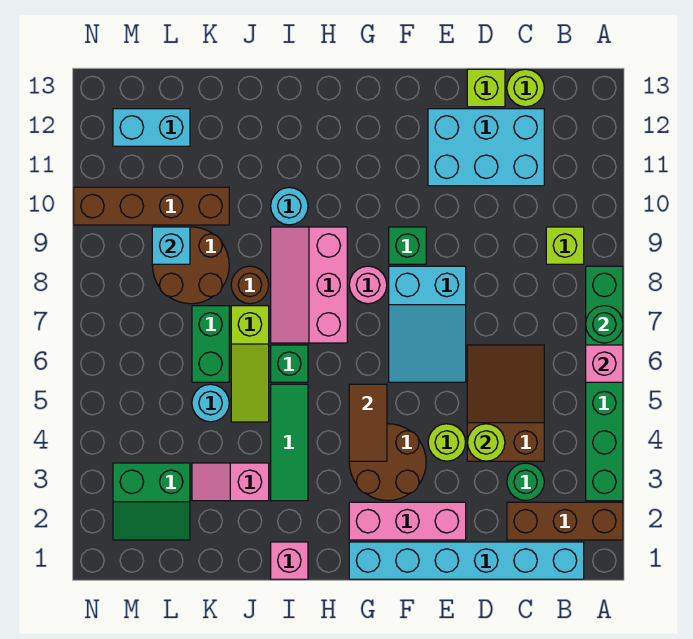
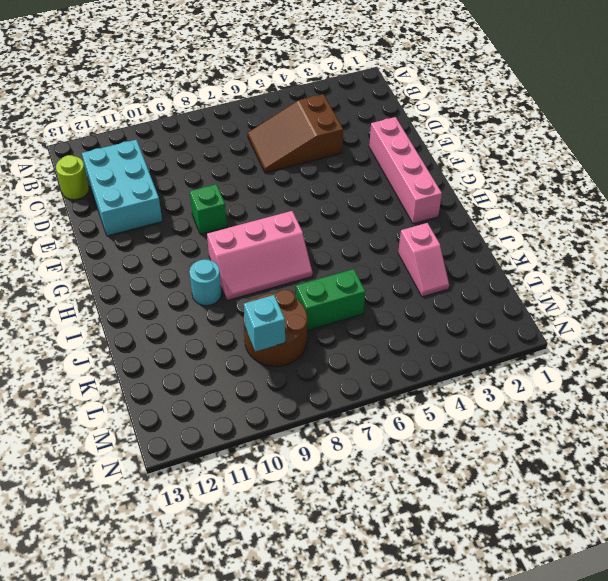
pink 1x4 brick [369,117,442,224] -> pink 1x3 brick [349,502,466,540]
none -> brown 1x3 brick [507,502,623,540]
none -> green 1x6 brick [586,266,623,501]
none -> cyan 1x6 brick [349,542,584,579]
none -> lime 1x1 brick [546,227,584,264]

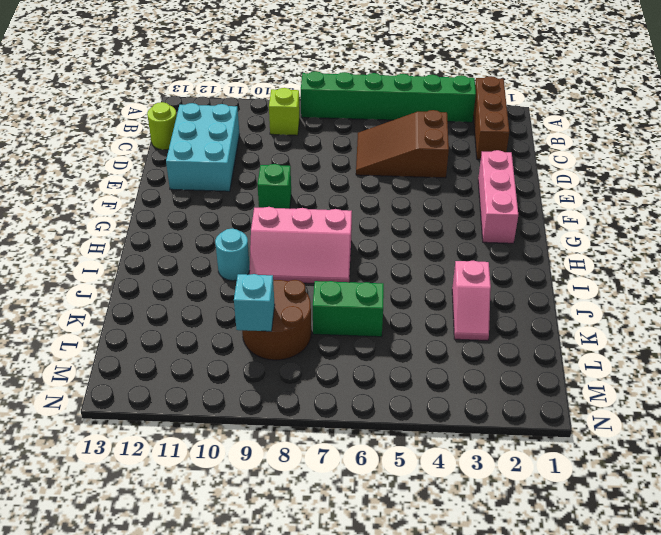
none -> cyan 1x6 brick [349,542,584,579]
none -> green 1x1 round brick [507,463,544,501]
none -> lime 1x1 brick [467,69,505,107]
none -> lime 1x1 round brick [428,424,466,461]

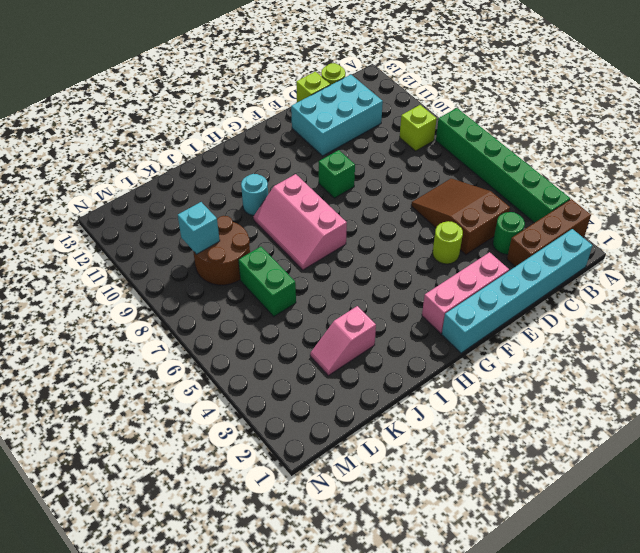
none -> cyan 2x3 slope [389,266,466,382]
none -> brown 2x2 round brick [349,424,426,501]
none -> pink 1x1 round brick [349,266,387,304]
none -> pink 1x1 brick [271,542,308,579]

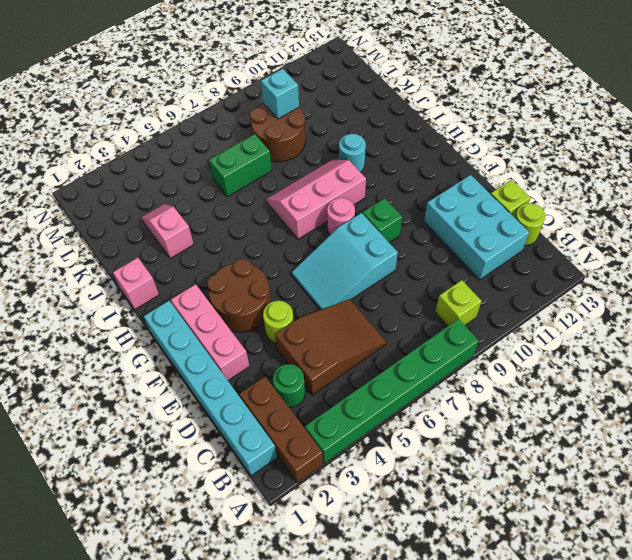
none -> green 1x3 tile [271,384,308,501]
none -> green 1x1 brick [271,345,308,382]
none -> lime 1x3 slope [231,306,269,422]
none -> brown 1x1 round brick [231,266,269,304]

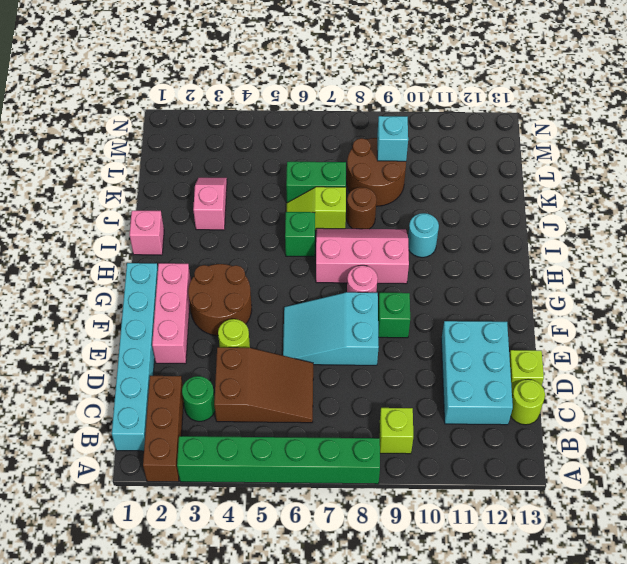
lime 1x2 slope [287,187,346,231] -> lime 1x3 slope [231,306,269,422]
none -> green 1x3 tile [271,384,308,501]
none -> cyan 1x1 round brick [192,384,229,422]
none -> brown 1x4 brick [74,187,229,225]
none -> green 2x2 slope [113,463,190,540]

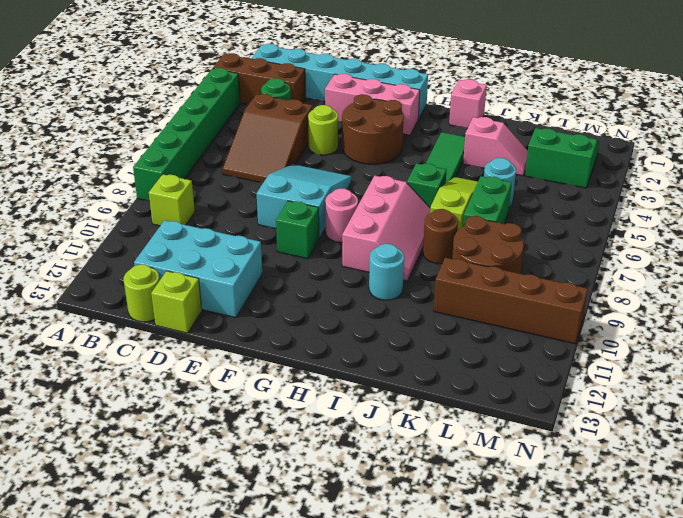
none -> cyan 1x2 brick [113,109,190,146]
none -> pink 1x1 brick [586,345,623,382]
none -> green 1x1 round brick [586,306,623,343]
none -> lime 1x1 round brick [467,424,505,461]

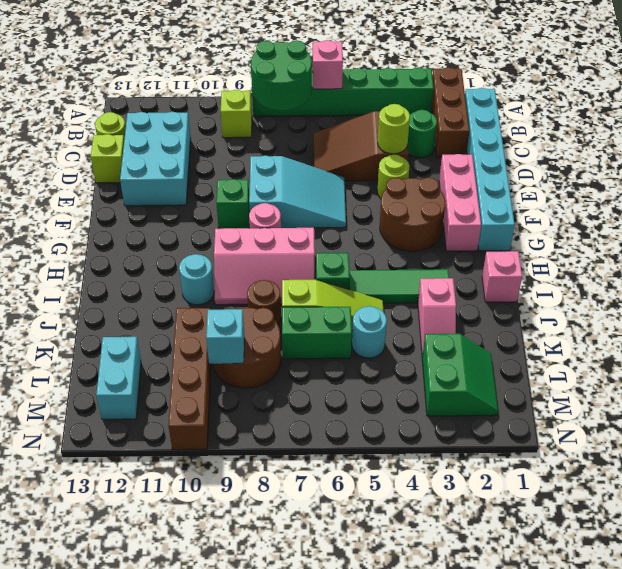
green 2x2 round brick [251,40,312,110] -> green 1x1 round brick [586,306,623,343]
none -> brown 1x2 tile [349,384,387,461]

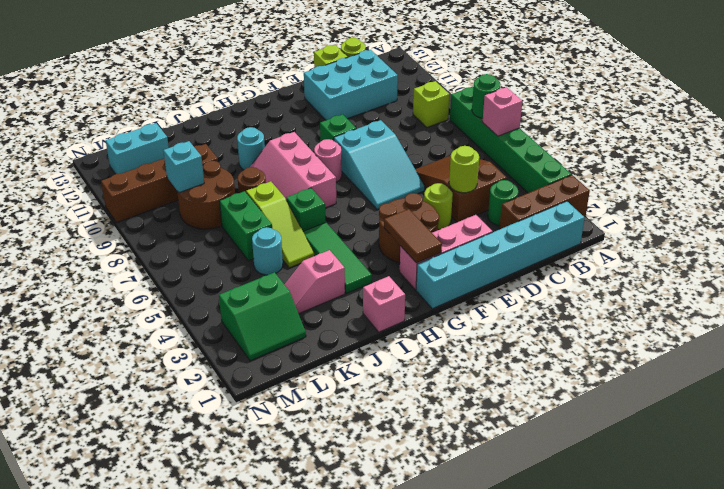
brown 1x2 tile [384,209,442,263] -> brown 1x2 tile moved to [349,384,387,461]

